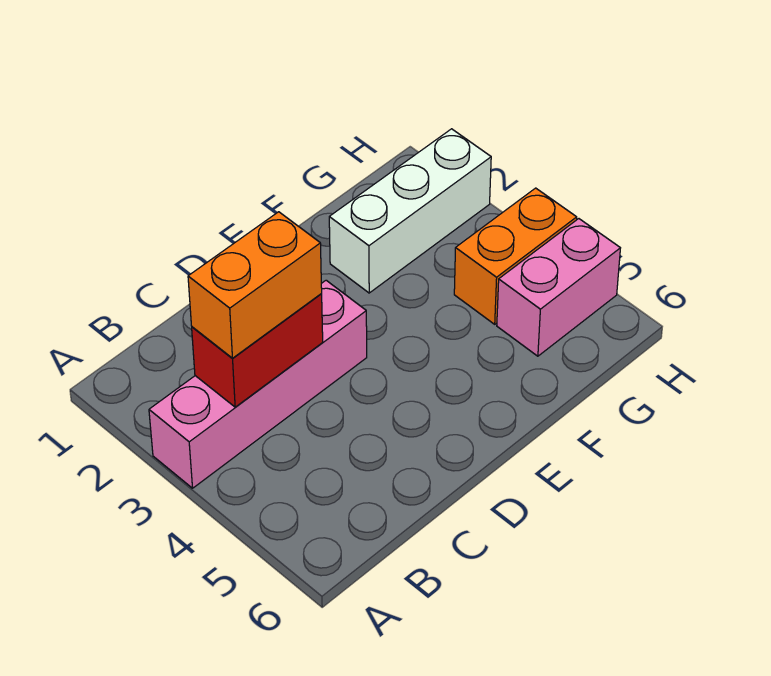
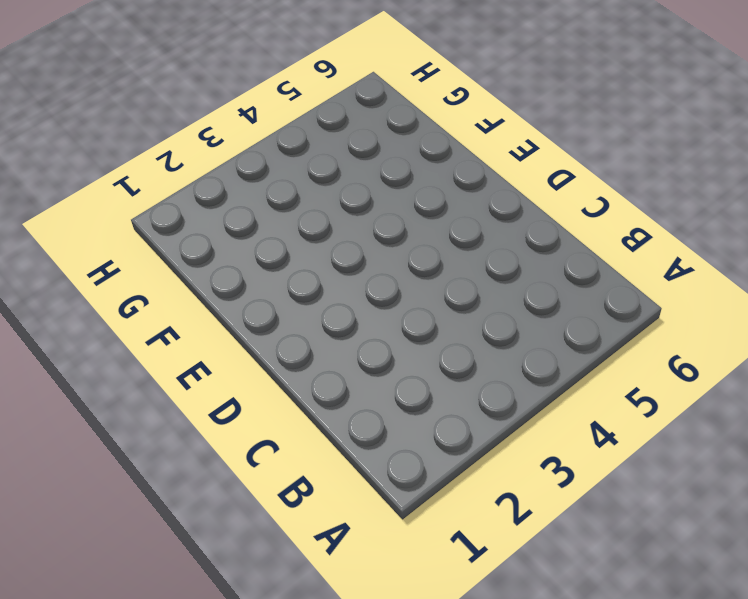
none -> pink 1x4 brick [149,280,367,488]
none -> white 1x3 brick [329,129,491,293]

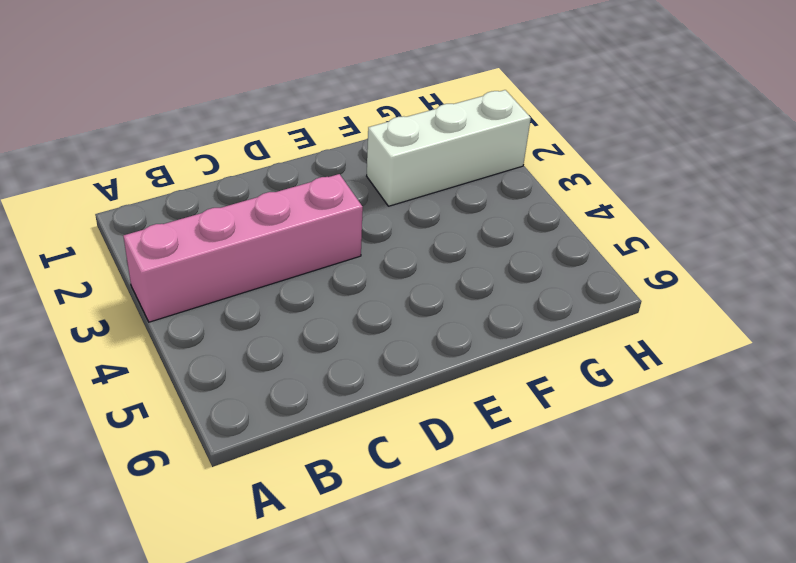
none -> orange 1x2 brick [454,188,577,324]
none -> pink 1x2 brick [497,219,620,356]

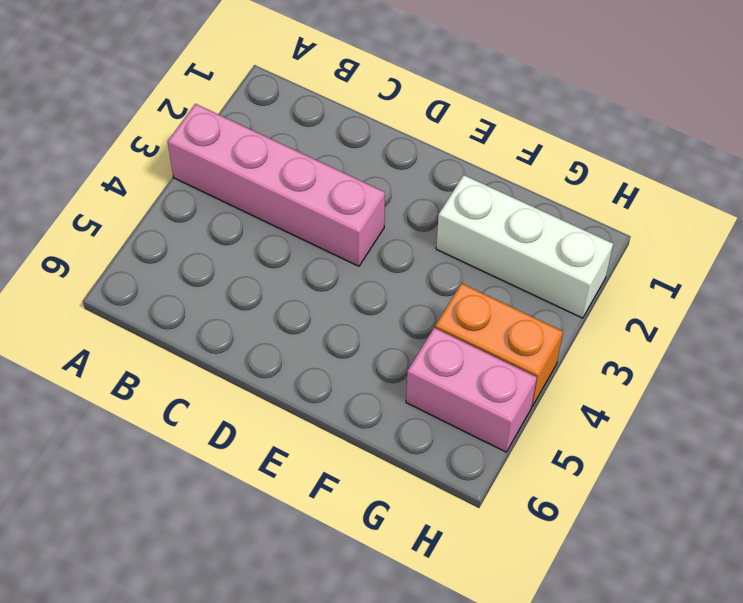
none -> red 1x2 brick [192,294,323,407]
none -> orange 1x2 brick [188,212,322,358]

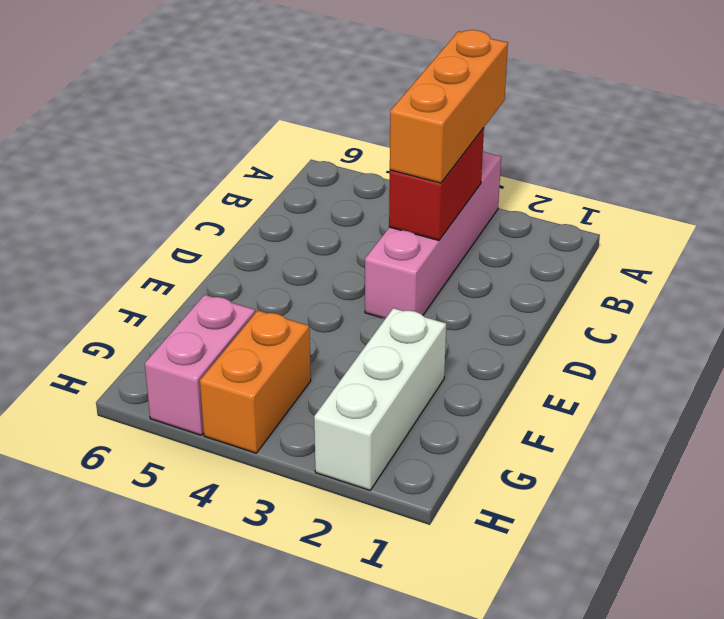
orange 1x3 brick [390,30,508,183] -> orange 1x2 brick [188,212,322,358]

